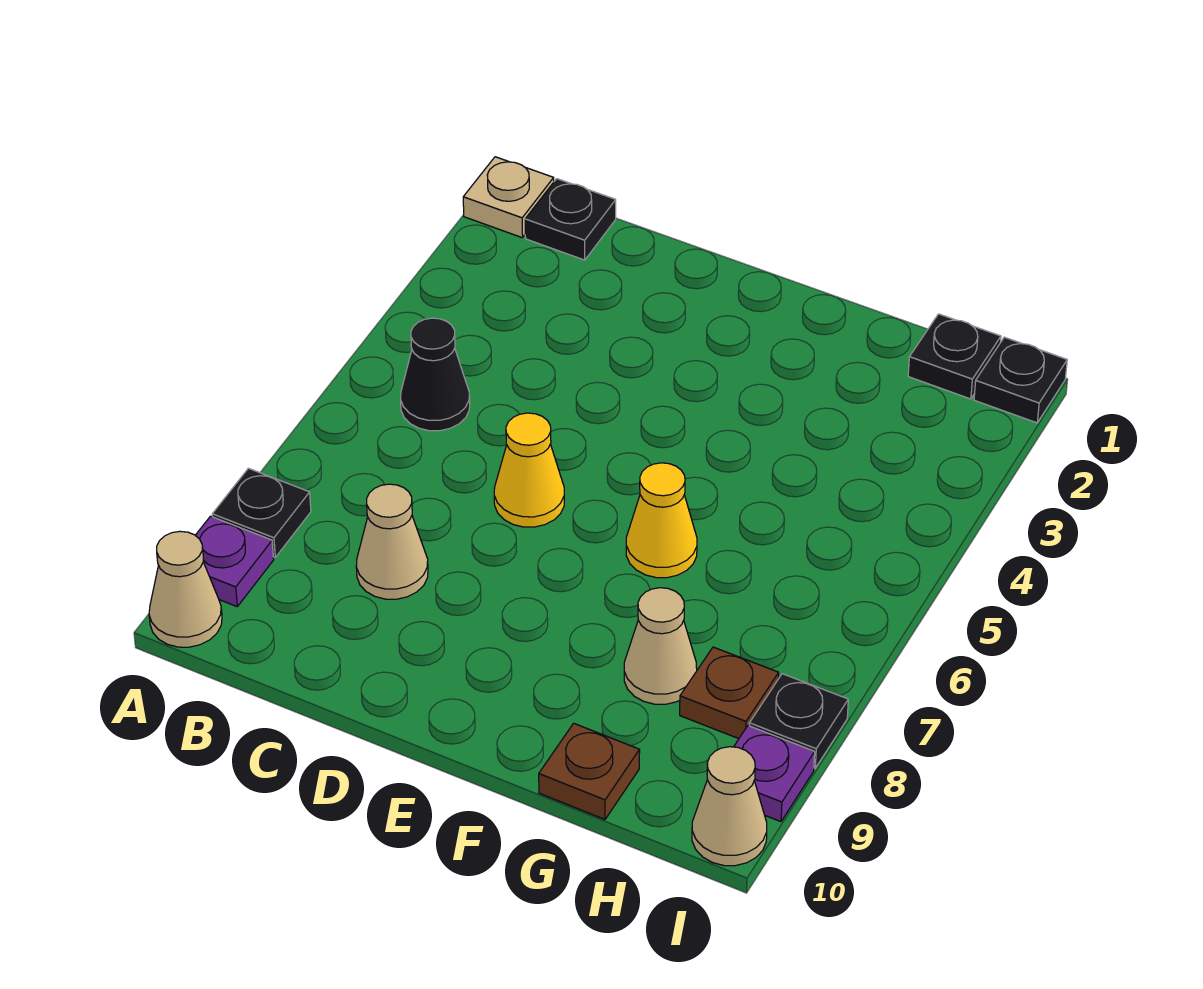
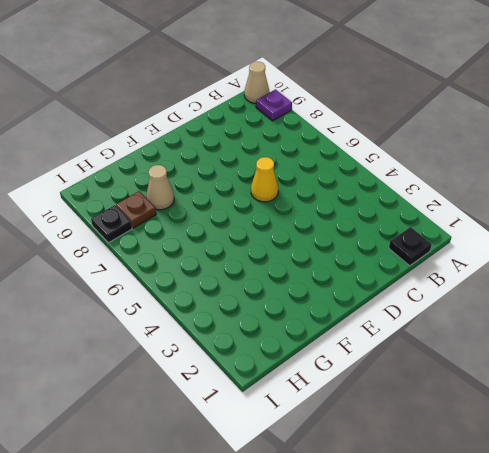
none -> tan 1x1 plate [463,157,554,238]
none -> black 1x1 plate [212,468,311,557]
none -> black 1x1 cone [401,318,470,431]

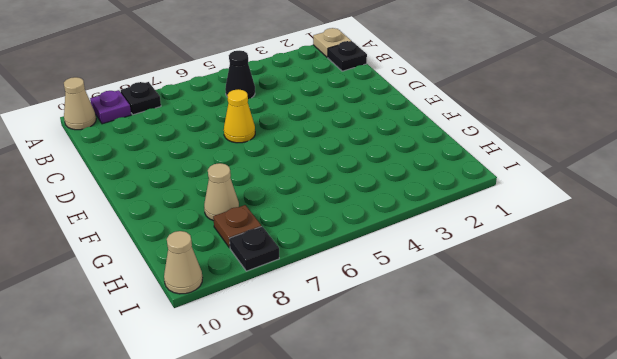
none -> tan 1x1 cone [356,484,428,599]
none -> yellow 1x1 cone [626,463,697,578]
none -> brown 1x1 plate [539,723,640,819]

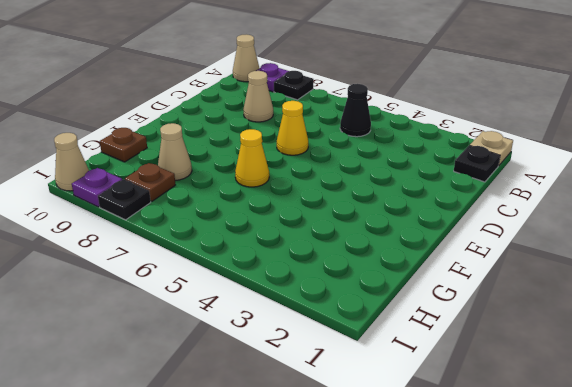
none -> black 1x1 plate [908,314,1001,399]
none -> black 1x1 plate [974,337,1067,423]

